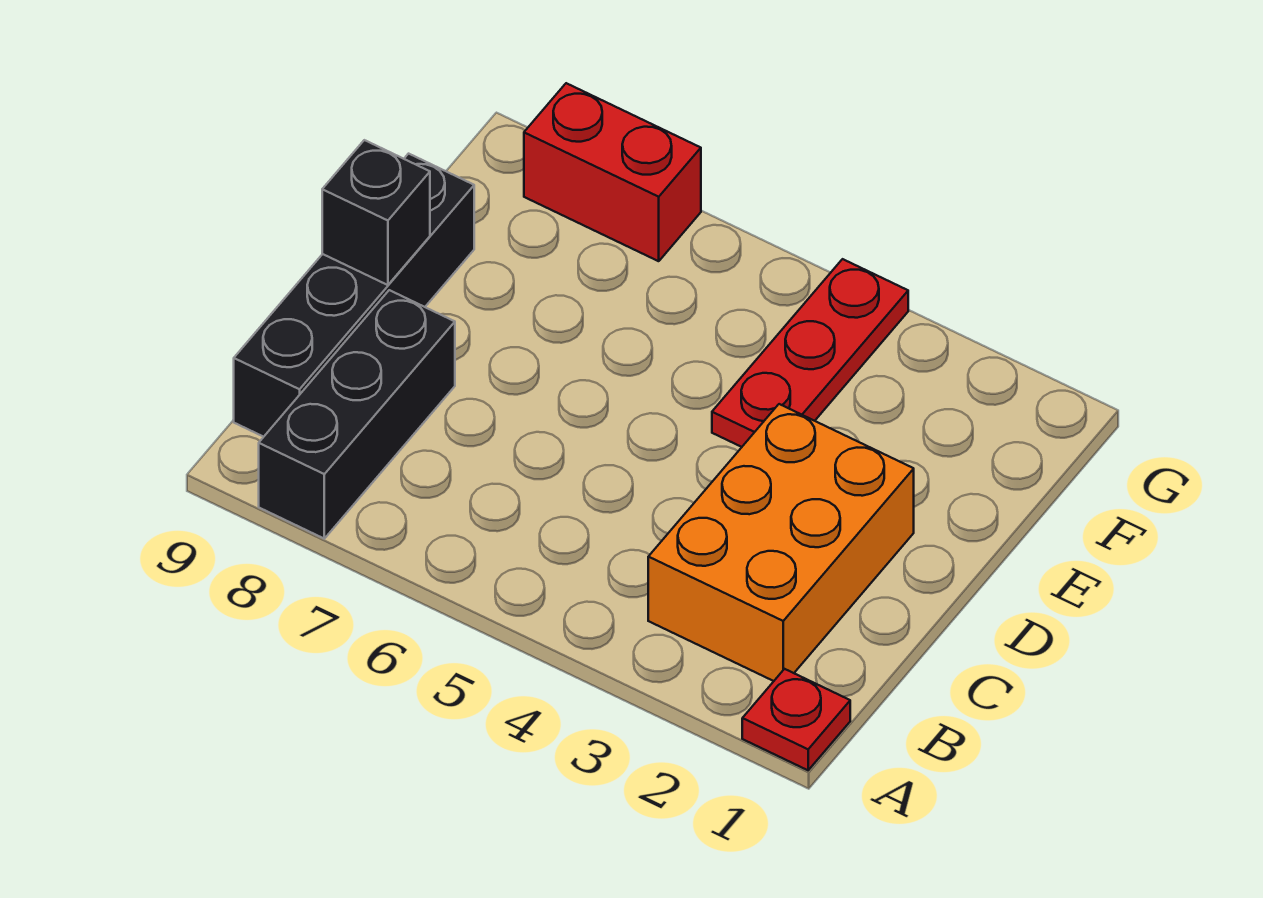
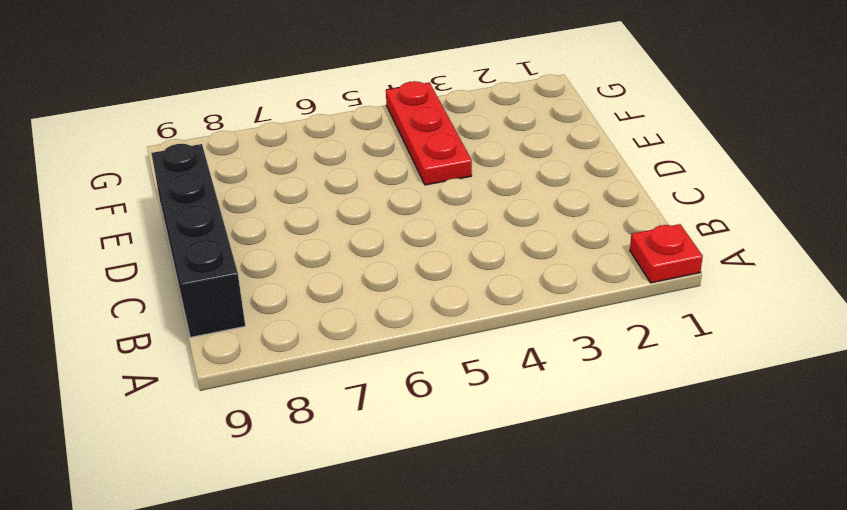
none -> black 1x3 brick [259,290,455,539]
none -> orange 2x3 brick [648,404,914,681]

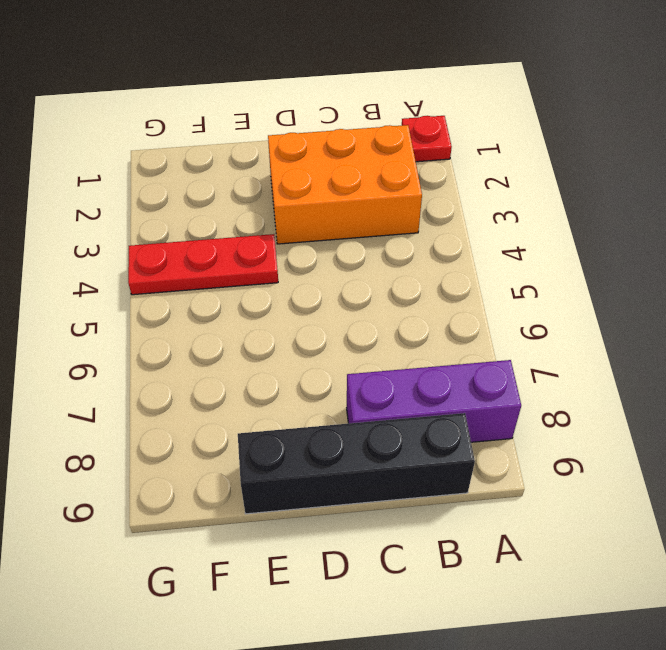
purple 1x3 brick [347,360,521,442] -> black 1x3 brick [259,290,455,539]
none -> red 1x2 brick [524,83,701,261]
none -> black 1x1 brick [322,140,430,285]

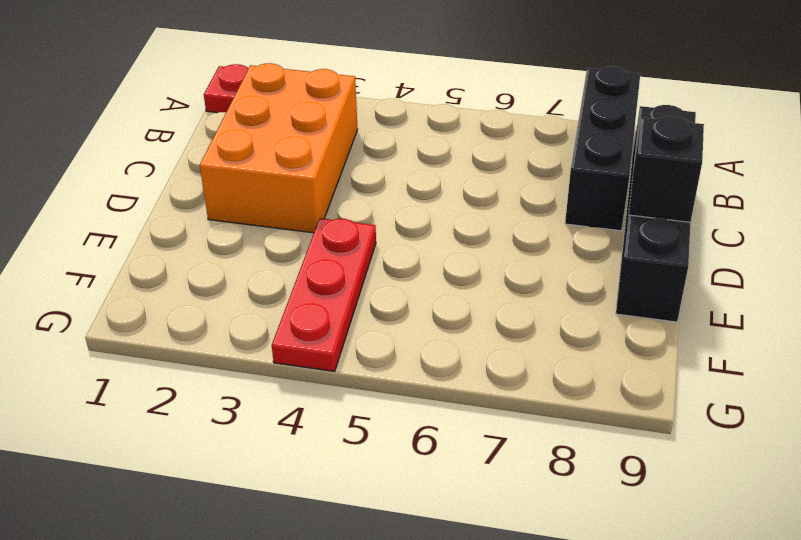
none -> red 1x2 brick [524,83,701,261]

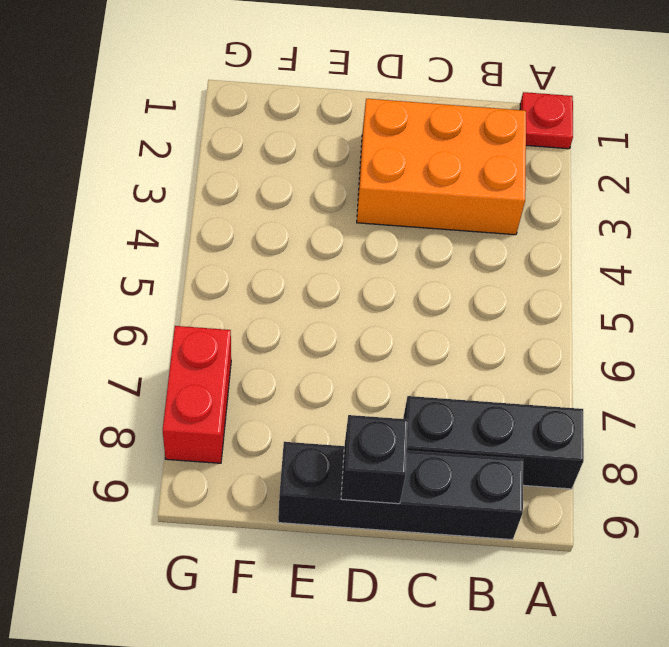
none -> red 1x3 plate [712,259,908,447]

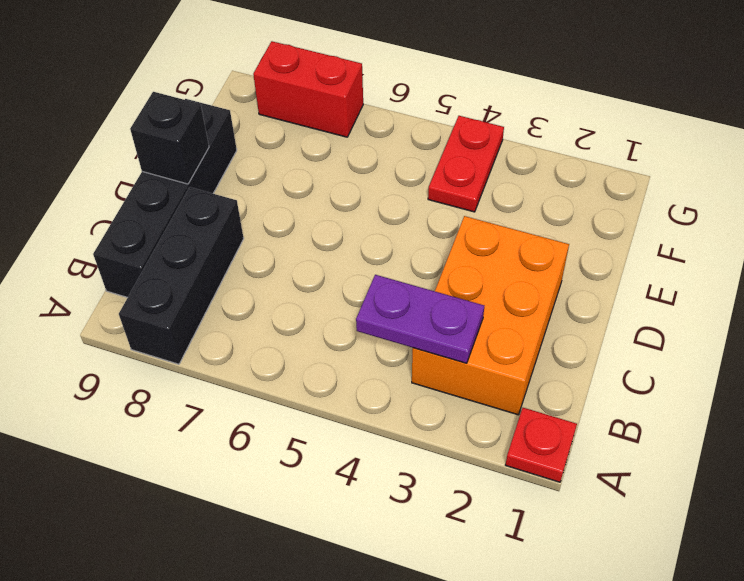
purple 1x2 plate [356,275,484,363] -> none
red 1x2 plate [428,116,504,212] -> red 1x3 plate [712,259,908,447]

